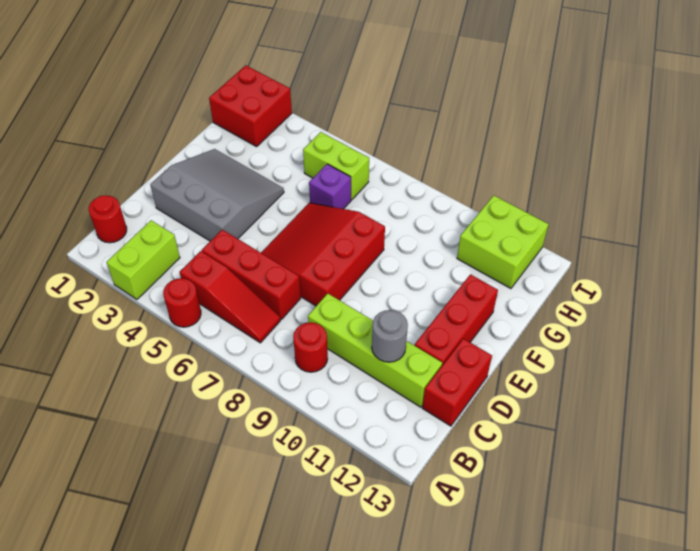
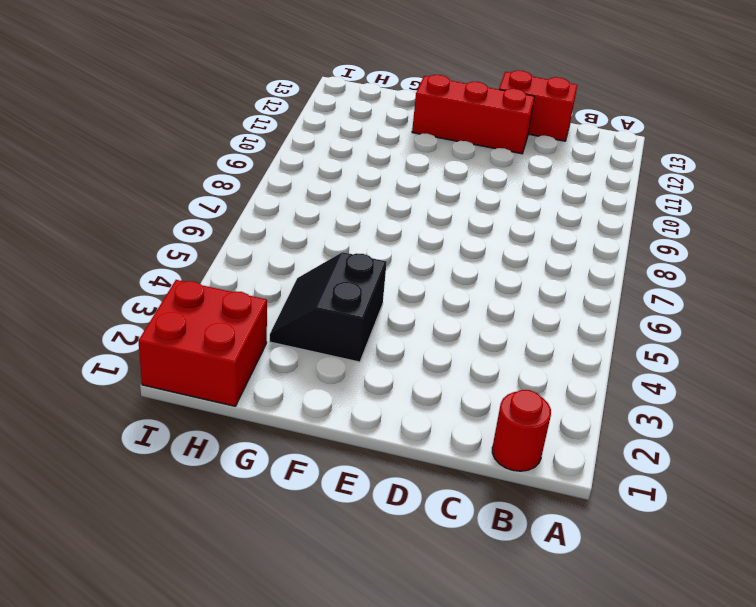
black 2x2 slope [270,252,387,362] -> grey 3x3 slope [150,149,284,241]
none -> lime 1x2 brick [106,220,180,299]
none -> red 1x1 round brick [163,278,201,327]
none -> red 1x3 slope [180,251,280,343]

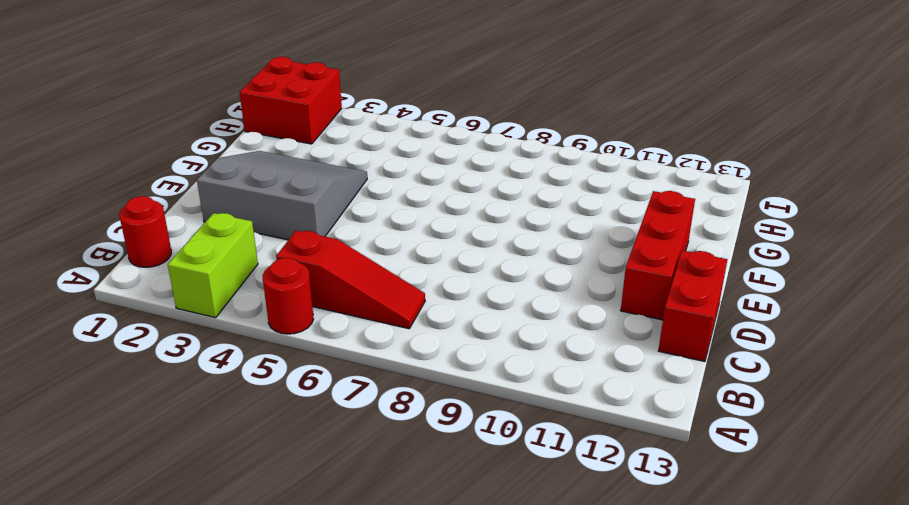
none -> red 1x1 round brick [293,322,328,372]
none -> red 1x3 brick [202,230,301,319]
none -> lime 1x4 brick [308,294,442,407]

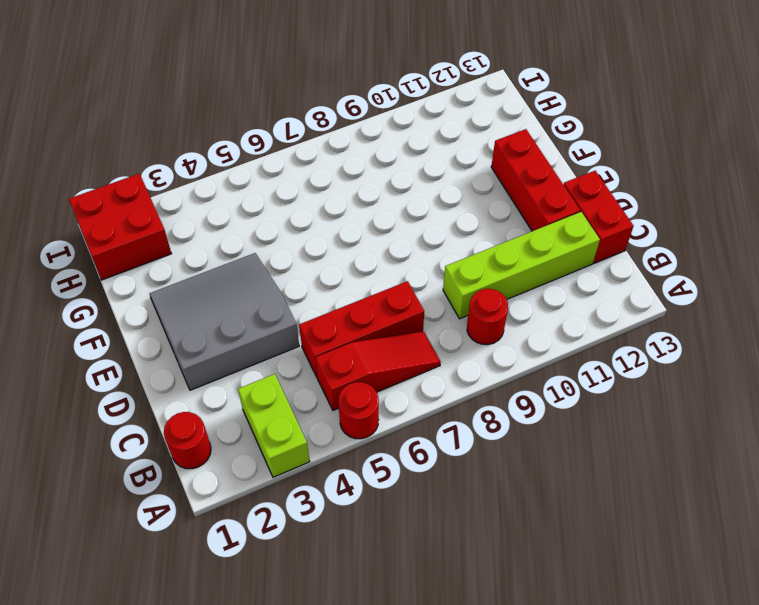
none -> red 3x3 slope [261,203,385,306]
none -> purple 1x1 brick [309,164,351,209]
none -> lime 1x2 brick [303,132,369,200]

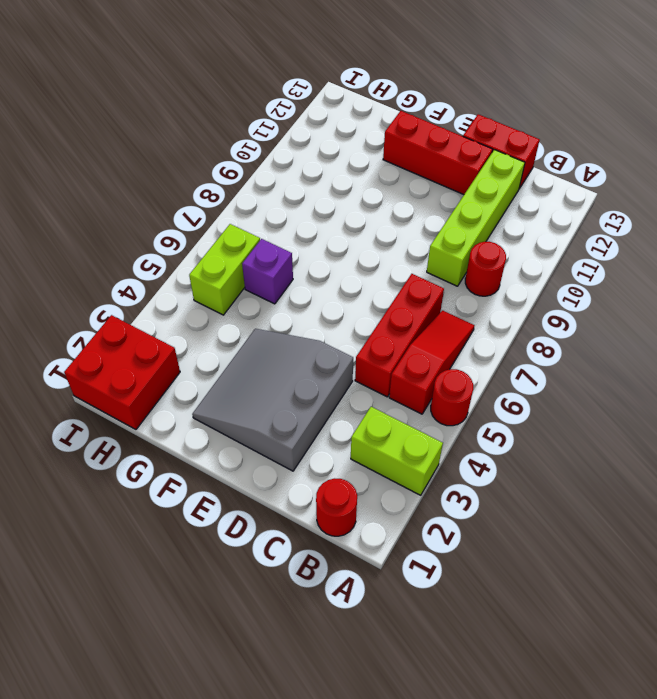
none -> red 3x3 slope [261,203,385,306]
none -> lime 2x2 brick [457,196,549,289]
none -> grey 1x1 round brick [372,310,408,362]

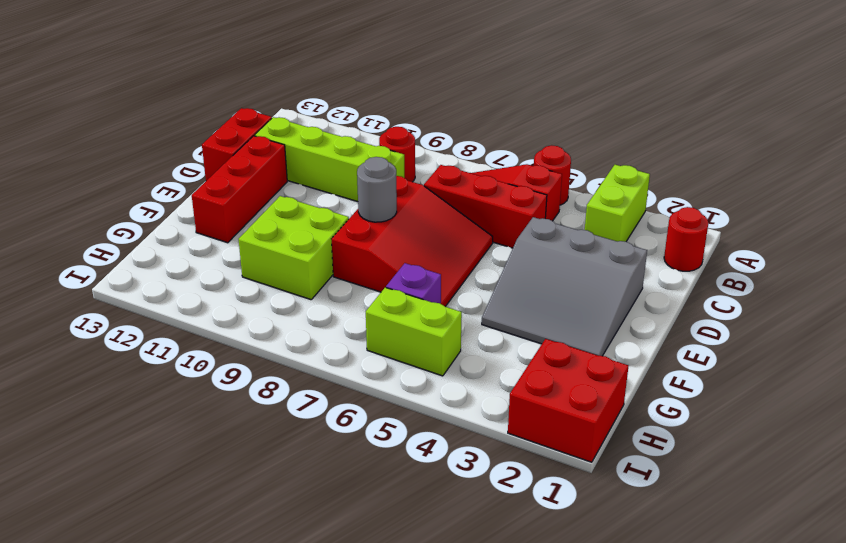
grey 1x1 round brick [357,157,397,222] -> grey 1x1 round brick moved to [372,310,408,362]
lime 2x2 brick [239,196,349,300] -> lime 2x2 brick moved to [457,196,549,289]

